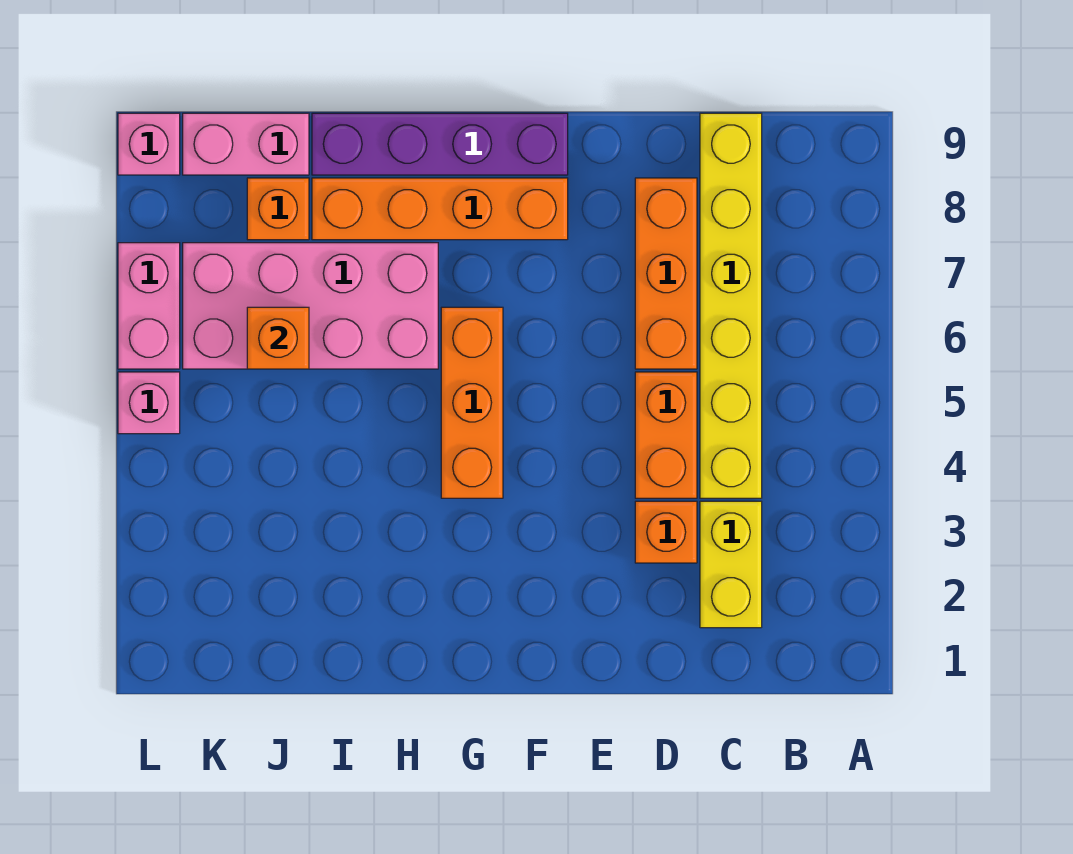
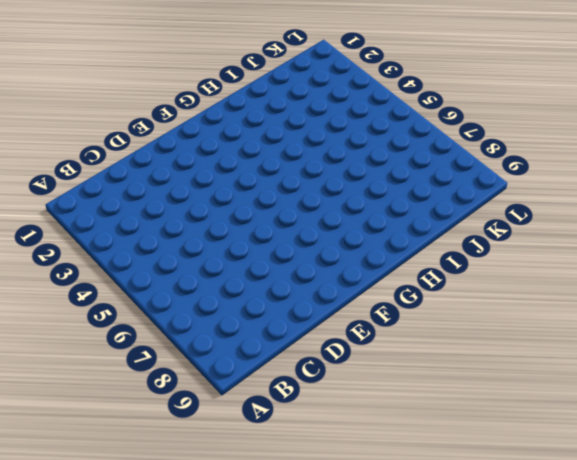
none -> yellow 1x2 brick [700,501,762,628]
none -> yellow 1x6 brick [700,113,762,498]
none -> orange 1x1 brick [635,501,697,563]

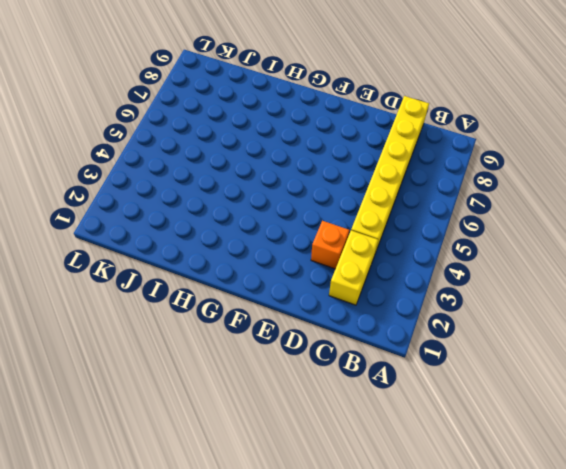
none -> orange 1x2 brick [635,372,697,498]
none -> orange 1x3 brick [635,178,697,369]
none -> orange 1x4 brick [312,178,568,240]

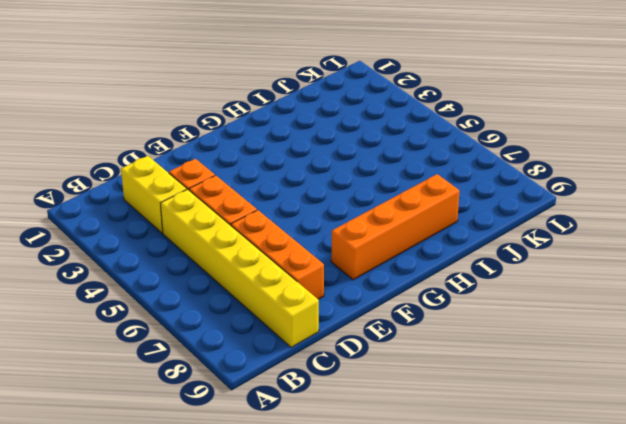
none -> purple 1x4 brick [312,113,568,175]
none -> orange 1x3 brick [441,307,503,498]
none -> pink 2x4 brick [183,243,438,369]

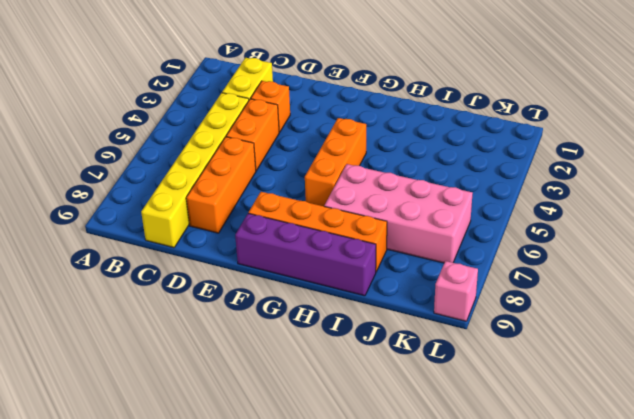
none -> orange 1x1 brick [247,178,309,240]
none -> pink 1x2 brick [183,113,309,175]
none -> pink 1x1 brick [118,372,180,434]

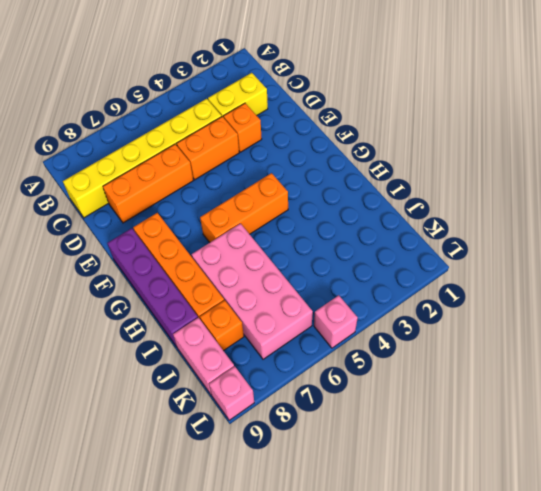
none -> pink 1x2 brick [118,243,180,369]
none -> orange 1x1 brick [247,307,309,369]

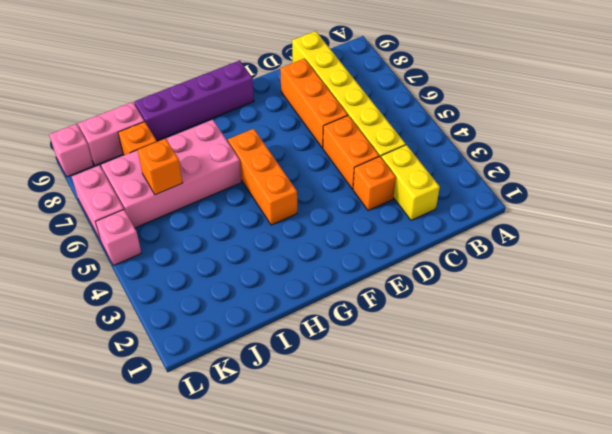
none -> orange 1x4 brick [312,178,568,240]

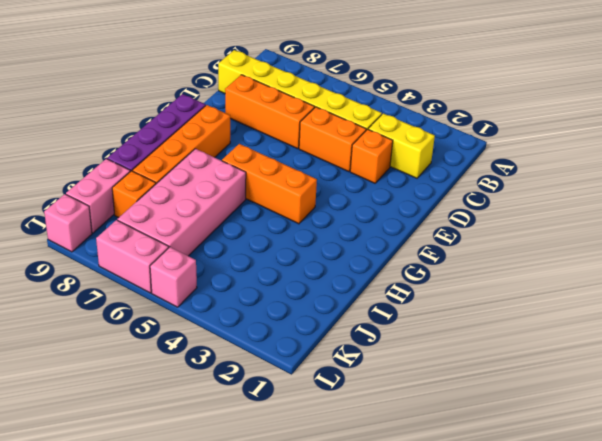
none -> orange 1x1 brick [247,307,309,369]

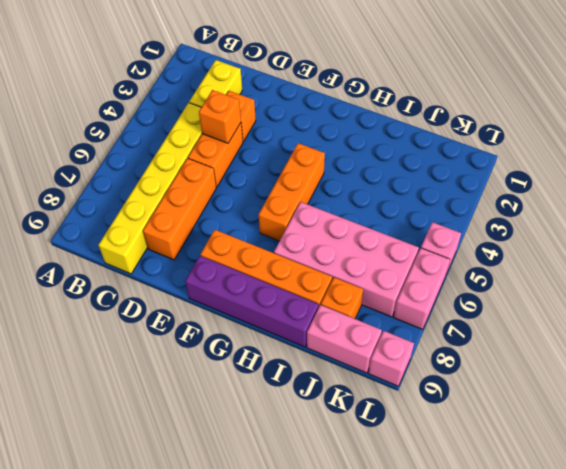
orange 1x1 brick [199,90,241,143] -> orange 1x1 brick moved to [247,307,309,369]

